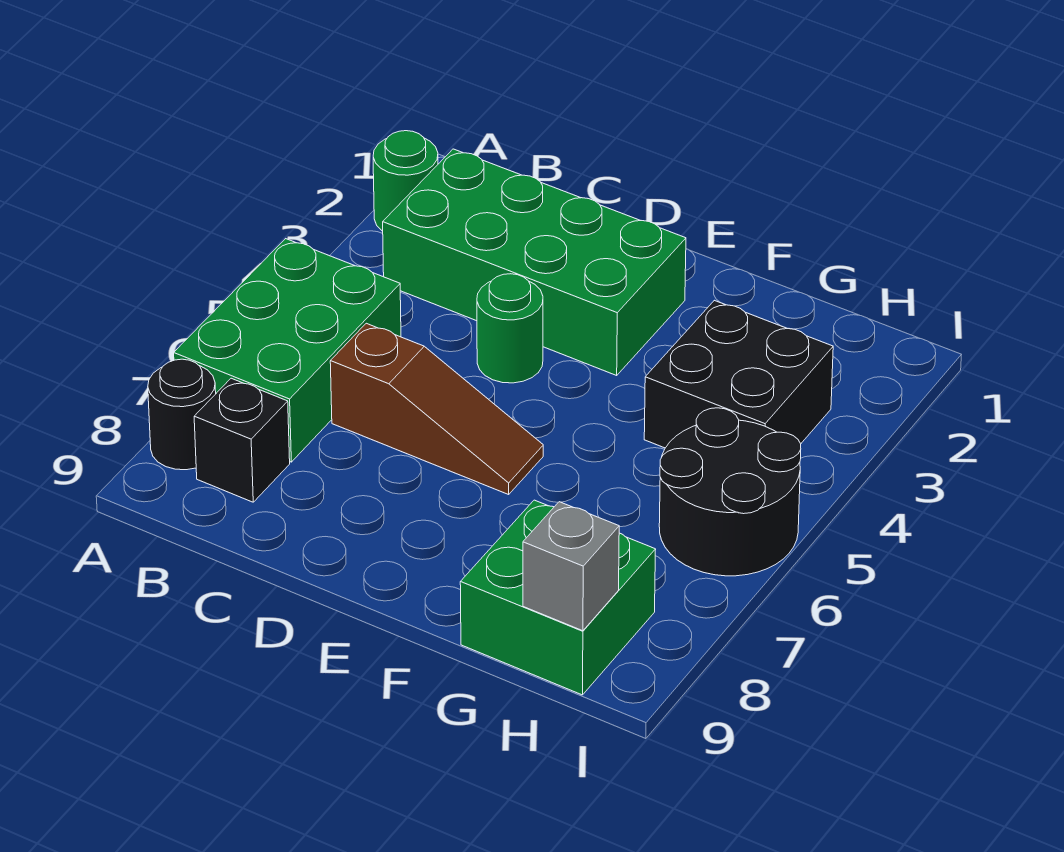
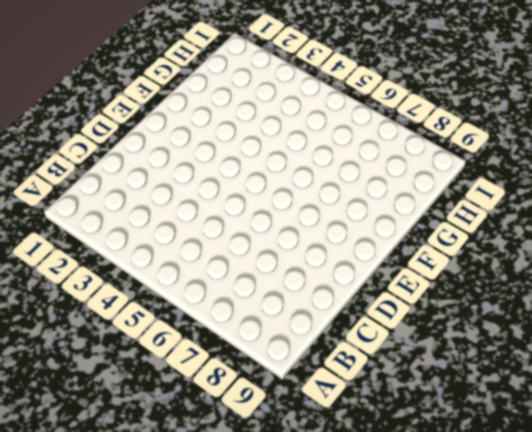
none -> green 1x1 round brick [373,131,438,231]
none -> green 2x3 brick [174,239,401,462]

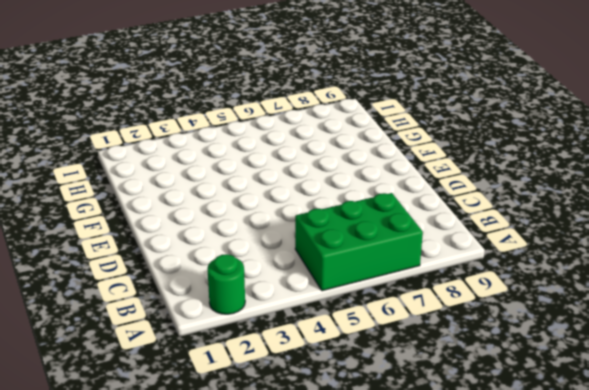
none -> black 1x1 round brick [148,359,216,470]
none -> green 2x4 brick [383,149,686,375]

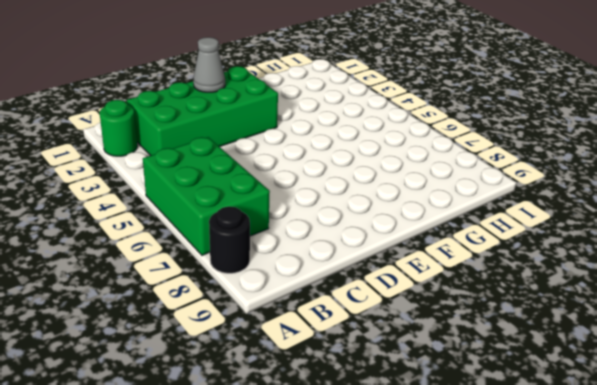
grey 1x1 cone [193,37,225,92] -> none
none -> black 1x1 brick [194,378,290,502]
none -> brown 1x3 slope [330,323,543,494]

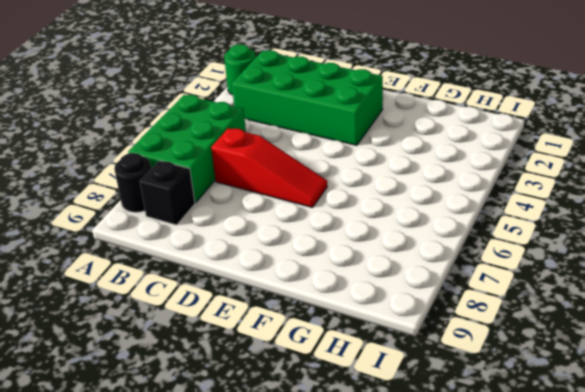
red 1x3 slope [211,128,327,208] -> brown 1x3 slope [330,323,543,494]
none -> green 1x1 round brick [477,274,543,383]
none -> black 2x2 brick [644,300,833,448]

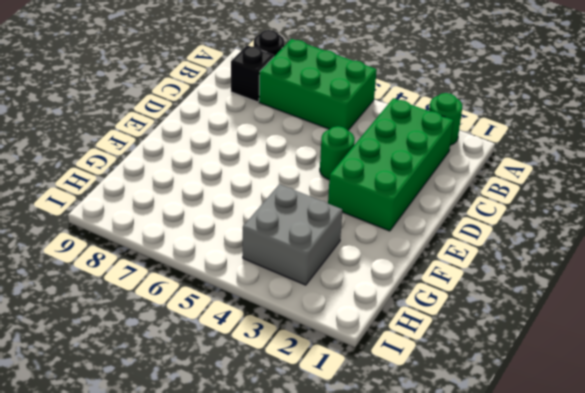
grey 2x2 brick [243,184,342,285] -> black 2x2 brick [644,300,833,448]
none -> brown 1x3 slope [330,323,543,494]
none -> green 2x2 brick [460,500,656,695]

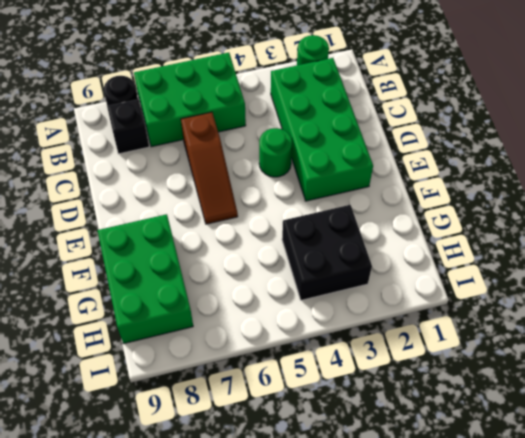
green 2x3 brick [97,214,193,344] -> green 2x2 brick [460,500,656,695]
none -> black 2x2 round brick [659,408,801,576]
none -> grey 1x1 brick [523,502,619,631]

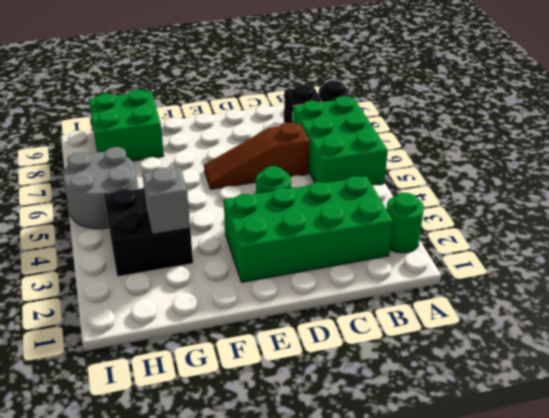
grey 1x1 brick [142,168,190,234] -> grey 1x1 brick moved to [523,502,619,631]
grey 2x2 round brick [63,147,138,229] -> black 2x2 round brick [659,408,801,576]

